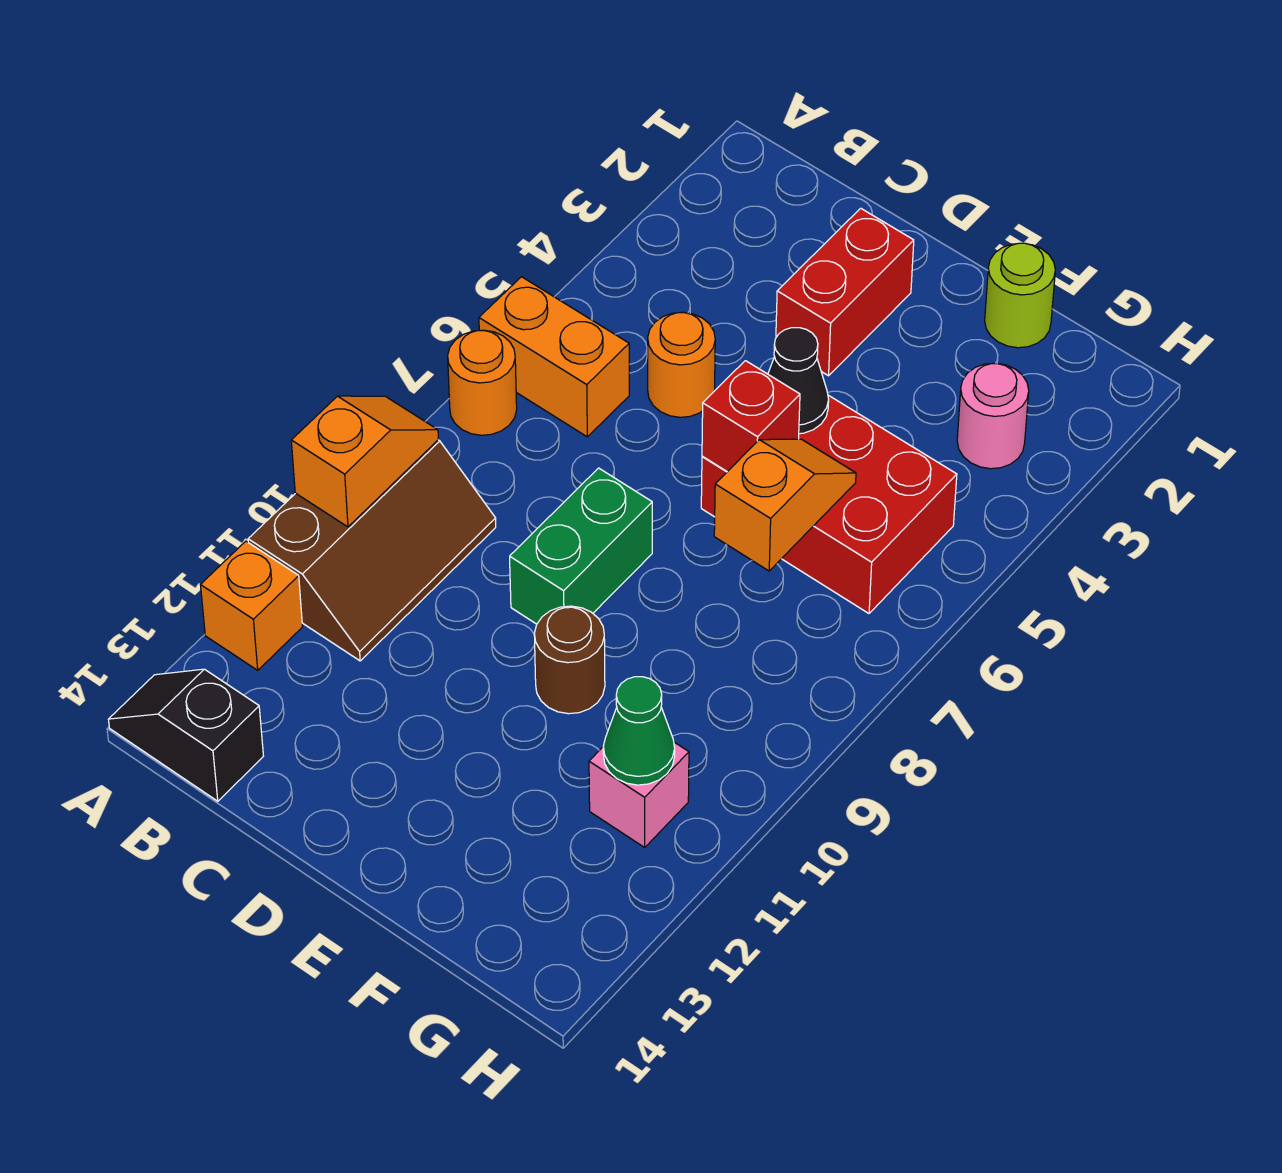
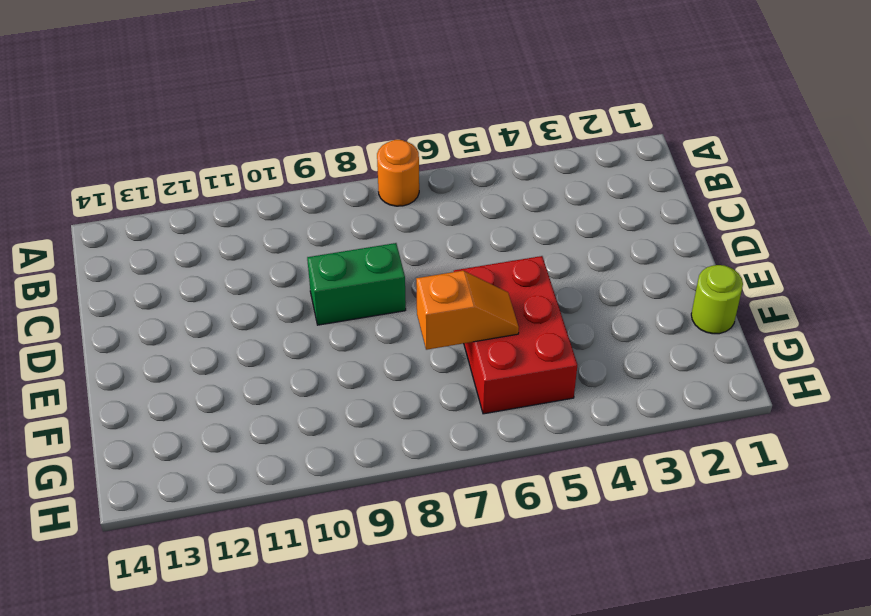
none -> orange 1x2 brick [479,277,629,437]
none -> brown 2x3 slope [248,440,496,661]
none -> orange 1x1 brick [201,541,303,670]

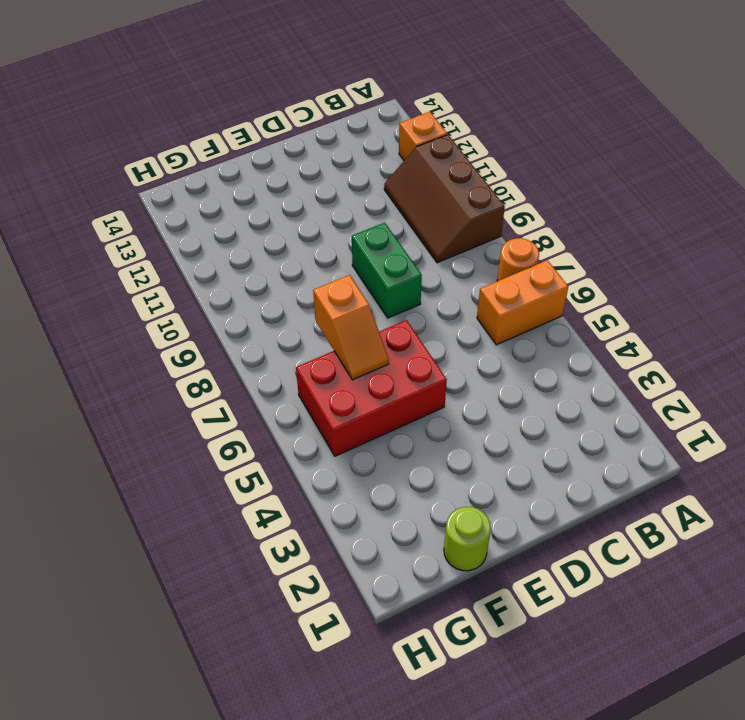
none -> black 1x2 slope [108,669,263,801]
none -> orange 1x1 round brick [648,312,715,417]
none -> red 1x2 brick [776,208,914,376]

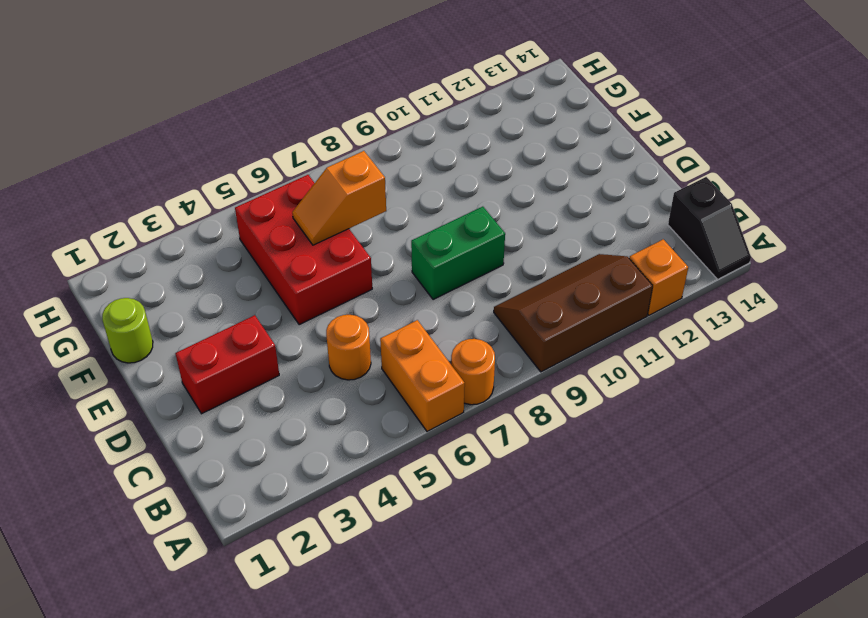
none -> brown 1x1 round brick [534,606,605,714]
none -> pink 1x1 round brick [957,363,1029,469]
none -> pink 1x1 brick [589,742,689,847]

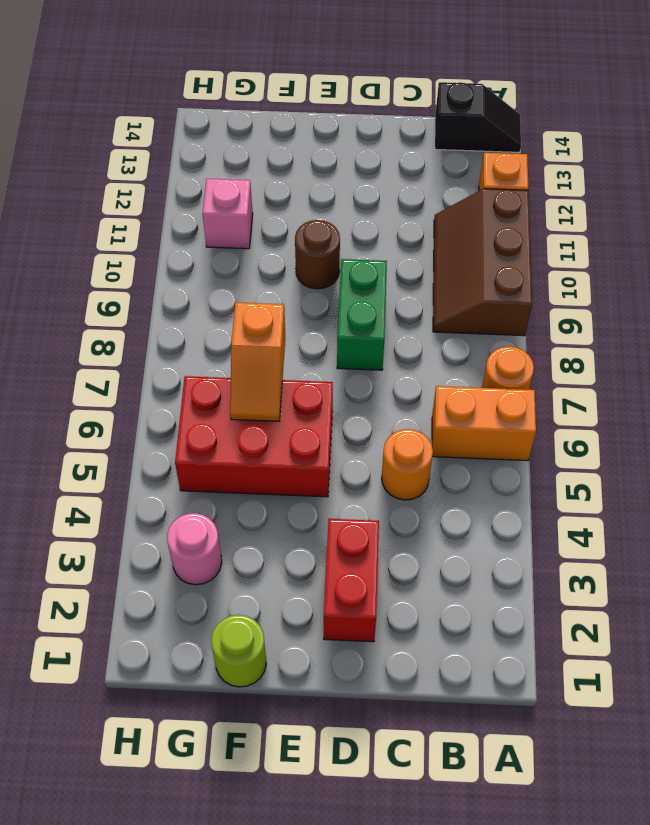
none -> orange 1x2 slope [291,396,438,527]
none -> black 1x1 cone [768,328,829,434]
none -> red 1x1 brick [702,361,800,472]

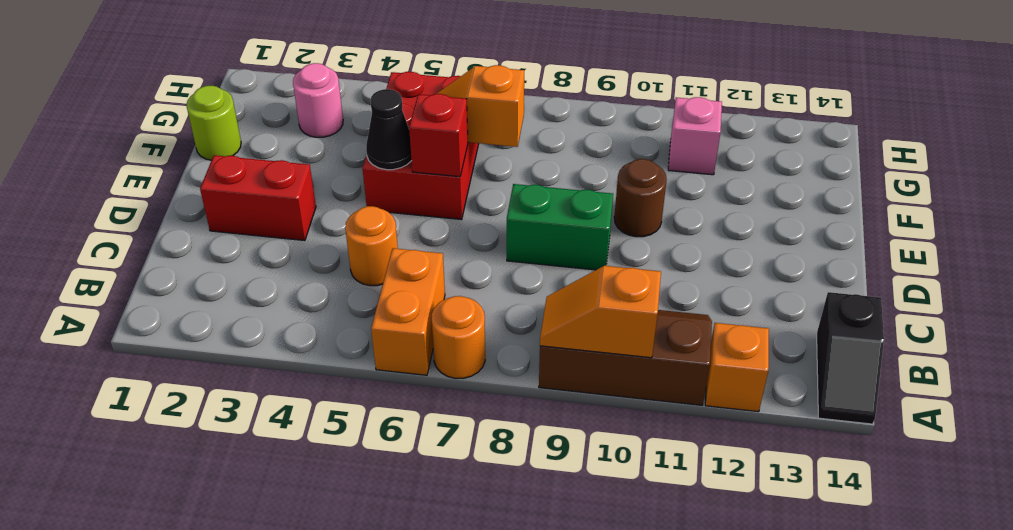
none -> green 1x1 cone [603,677,675,785]

